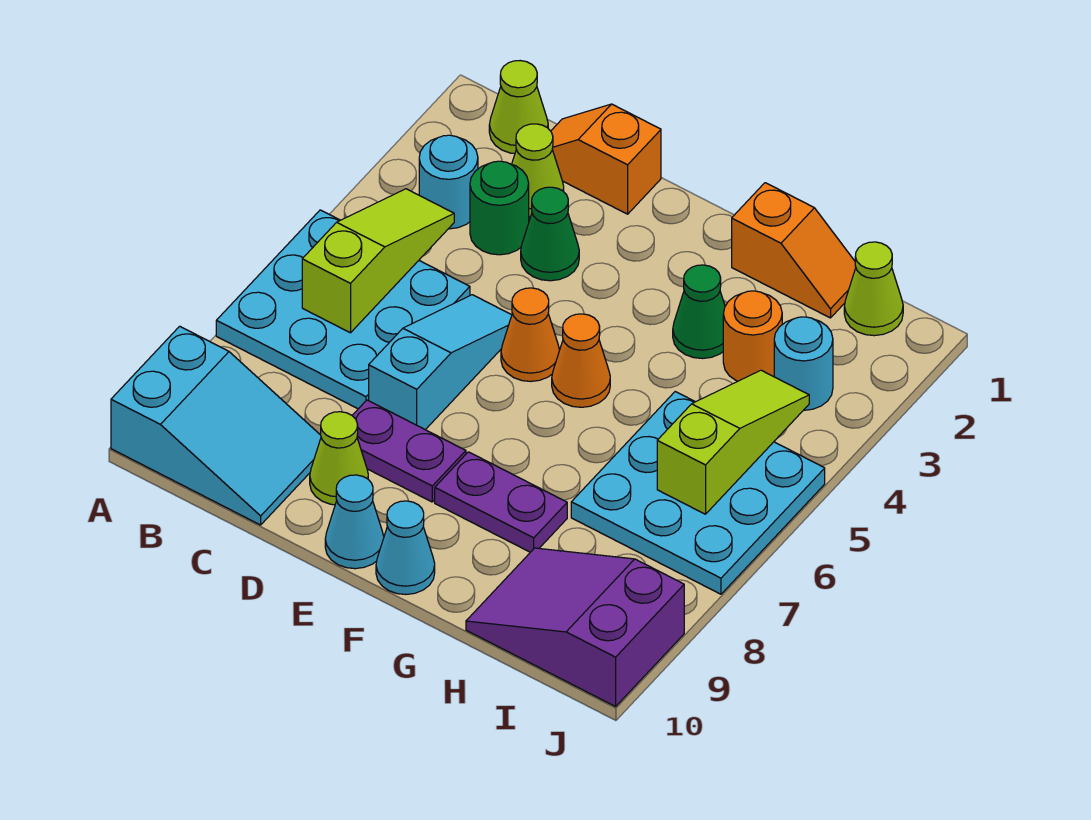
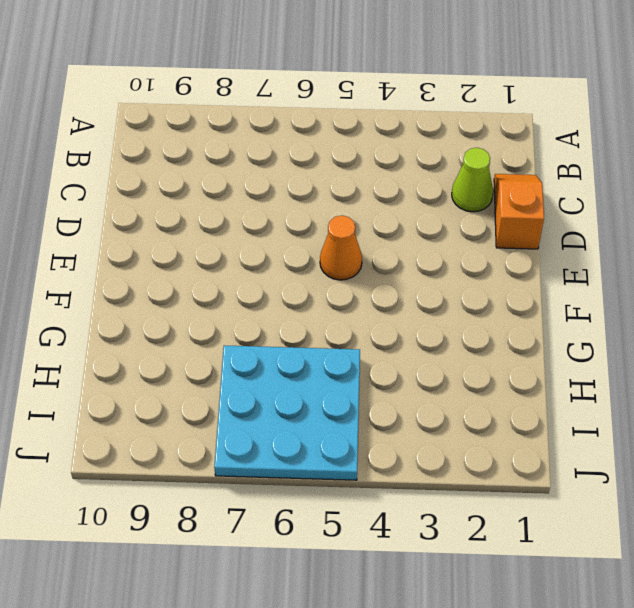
none -> cyan 3x3 plate [216,210,470,409]
none -> cyan 2x3 slope [111,326,321,525]
none -> lime 1x1 cone [489,61,548,154]

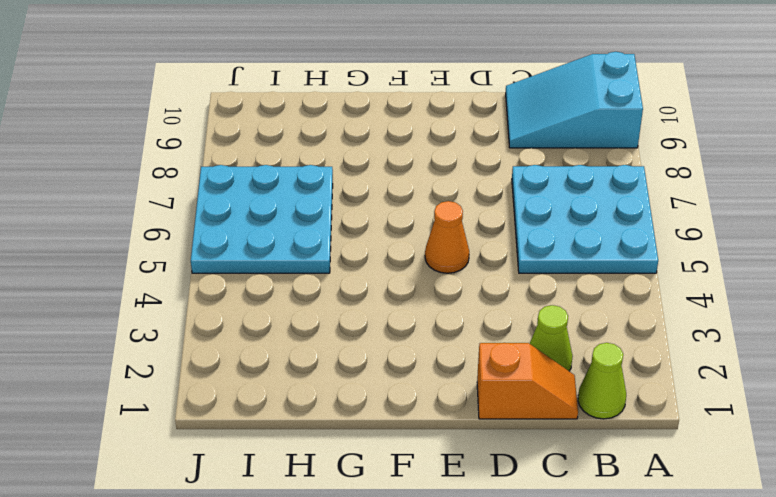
none -> cyan 1x1 round brick [419,135,478,229]
none -> green 1x1 round brick [470,161,529,255]
none -> green 1x1 cone [521,187,579,281]

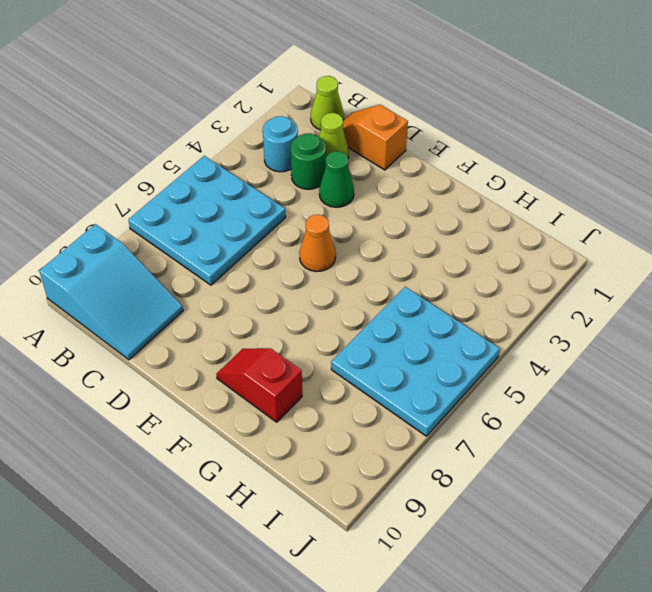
red 1x2 slope [216,348,302,422] -> none
none -> cyan 1x3 slope [369,295,512,430]
none -> purple 1x2 plate [352,400,466,502]
none -> lime 1x1 cone [310,412,368,505]

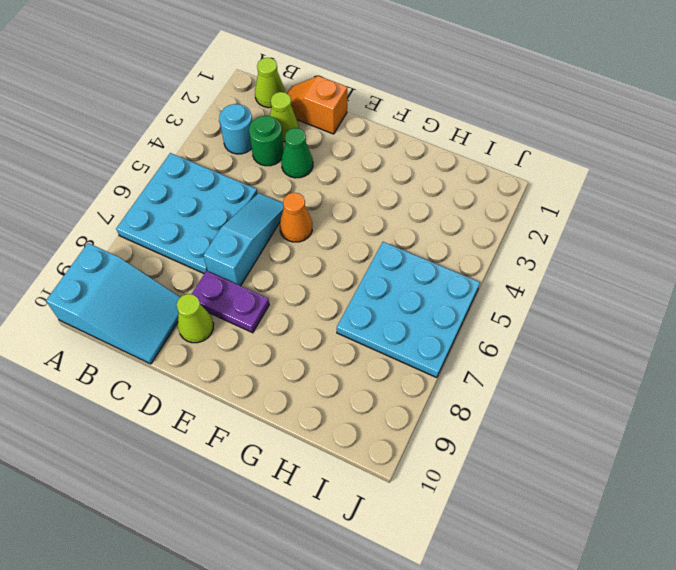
none -> cyan 1x1 cone [325,475,384,569]
none -> orange 1x1 cone [552,314,610,407]
none -> purple 1x2 plate [435,452,567,552]

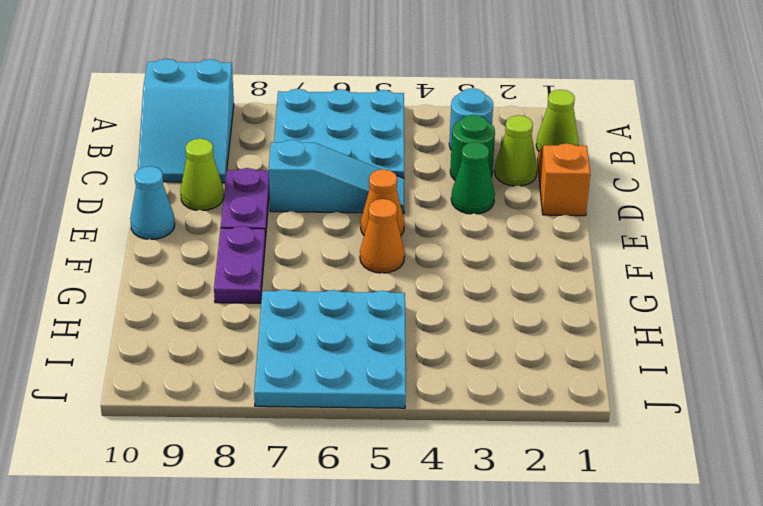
none -> cyan 1x1 cone [376,501,435,594]
none -> orange 1x2 slope [732,183,856,318]
none -> green 1x1 cone [673,265,725,359]

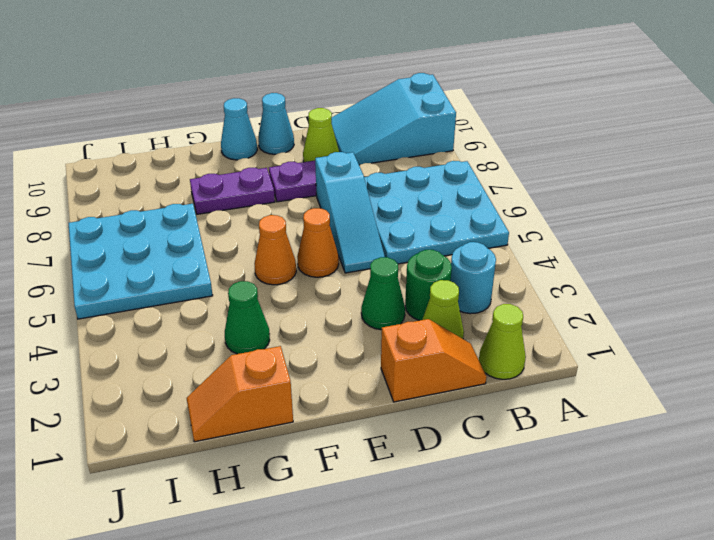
none -> orange 1x1 round brick [723,291,782,381]
none -> purple 2x3 slope [466,548,684,707]
none -> lime 1x1 cone [844,242,903,336]

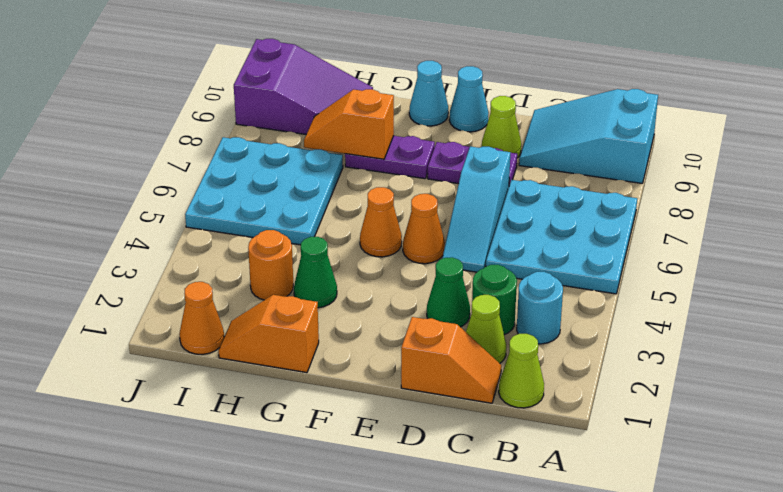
orange 1x2 slope [304,89,394,159] -> none
orange 1x1 cone [179,282,224,354] -> lime 1x1 cone [844,242,903,336]
none -> cyan 1x1 round brick [774,317,833,410]
none -> lime 1x3 slope [302,189,454,333]
none -> lime 1x3 slope [657,370,809,514]

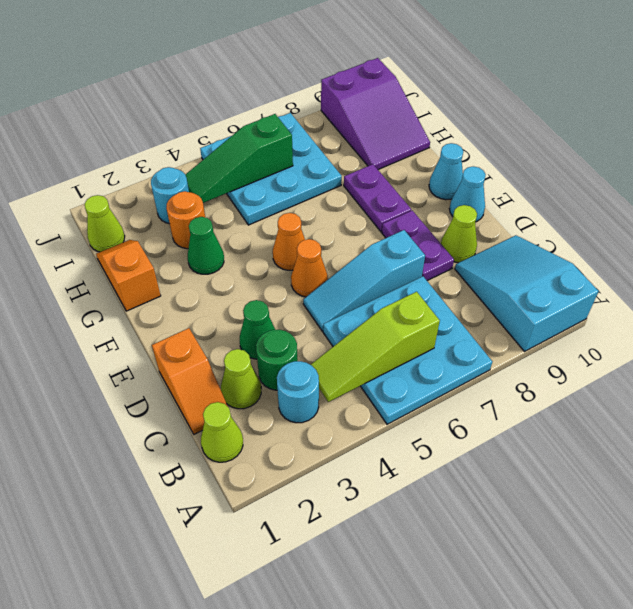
green 1x3 slope [185,114,293,203] -> lime 1x3 slope [657,370,809,514]

